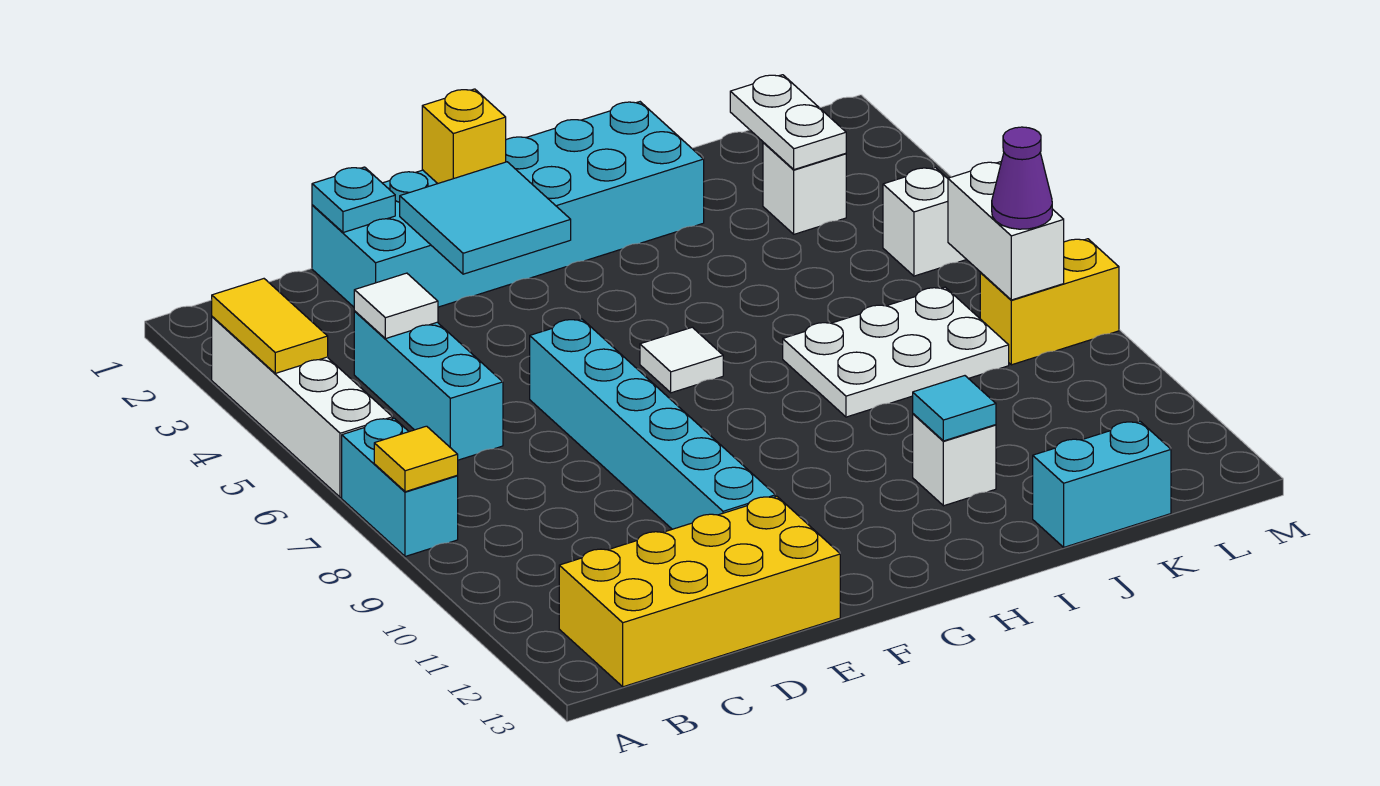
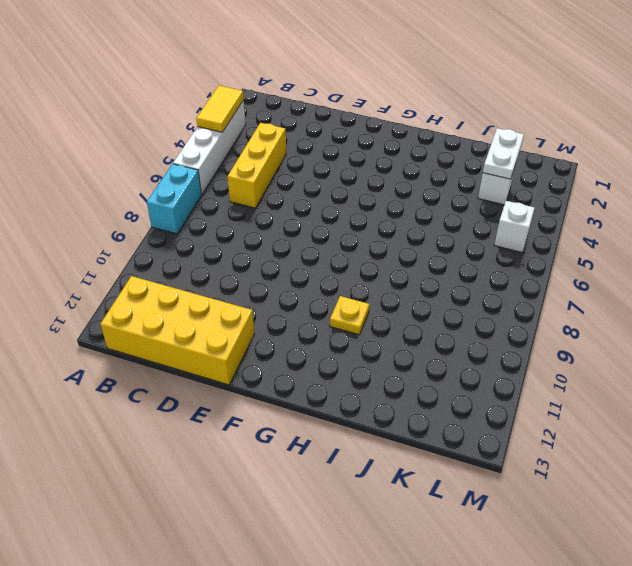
yellow 1x3 brick [228,123,286,208] -> cyan 1x3 brick [354,312,503,460]
yellow 1x1 plate [330,296,369,335] -> none
none -> cyan 2x6 brick [312,102,704,307]
none -> cyan 1x6 brick [530,319,775,529]
none -> white 1x1 tile [640,327,723,393]

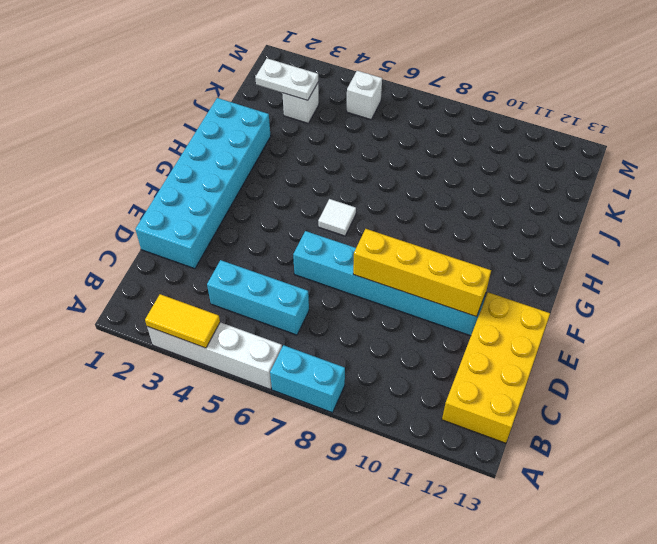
yellow 1x4 brick [353,229,491,317] -> none
none -> white 2x3 plate [783,287,1009,417]
none -> white 1x1 brick [913,414,996,506]
none -> cyan 1x2 brick [1033,421,1171,547]

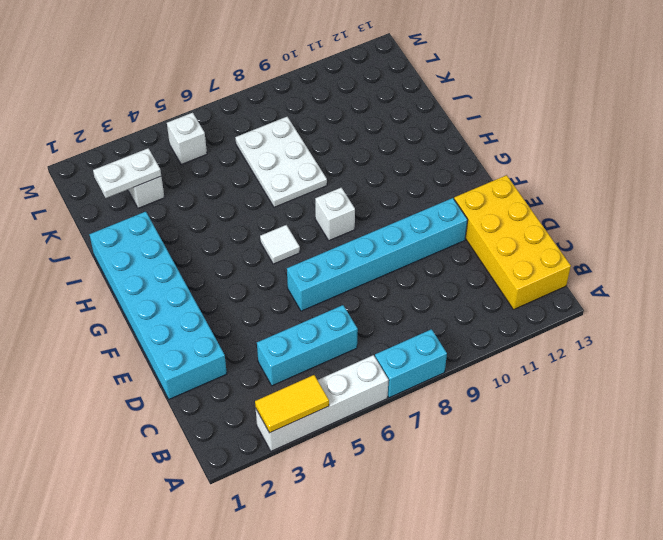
white 1x1 brick [315,188,355,241] -> white 1x1 brick moved to [913,414,996,506]
none -> cyan 1x2 brick [1033,421,1171,547]
none -> yellow 1x2 brick [980,239,1119,365]
none -> yellow 1x1 tile [374,426,458,492]

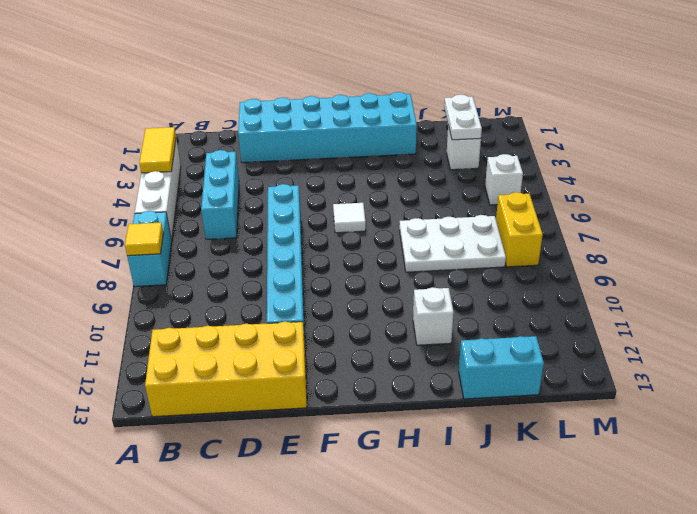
yellow 1x2 brick [496,192,543,267] -> yellow 1x2 brick turned to [980,239,1119,365]
none -> white 1x1 tile [354,273,438,339]
none -> cyan 1x1 plate [312,167,395,232]
none -> cyan 2x2 tile [400,162,571,274]

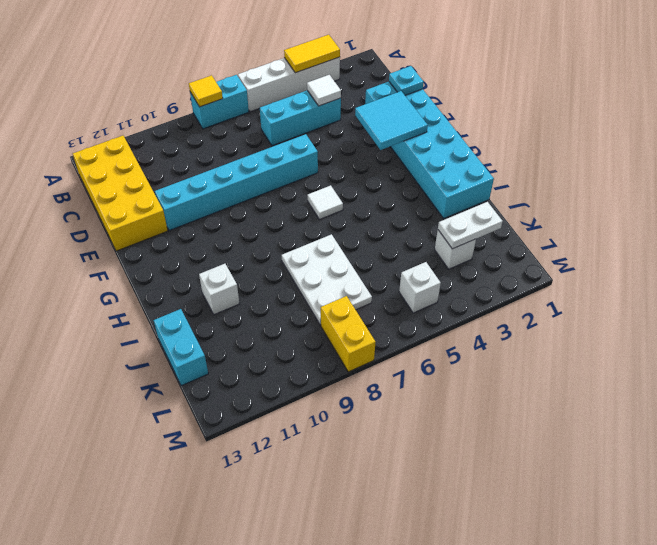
none -> yellow 1x1 brick [422,89,506,183]
none -> cyan 1x1 tile [913,376,996,441]
none -> white 1x2 brick [948,162,1064,300]

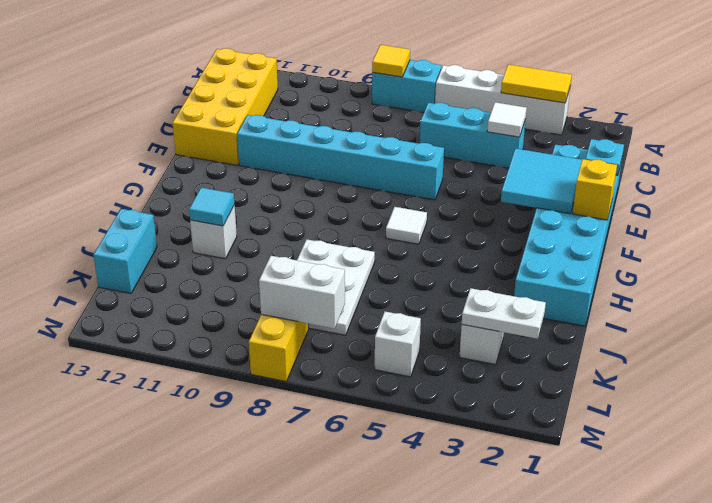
none -> purple 1x1 cone [992,127,1052,229]

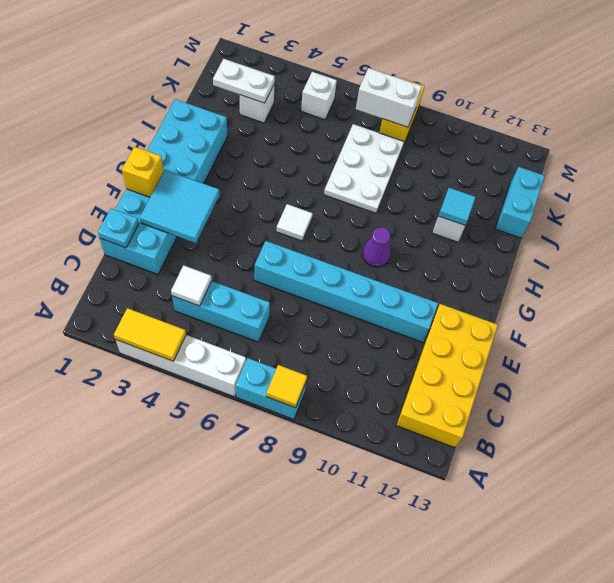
purple 1x1 cone [363,227,391,267] -> purple 1x1 cone moved to [992,127,1052,229]

